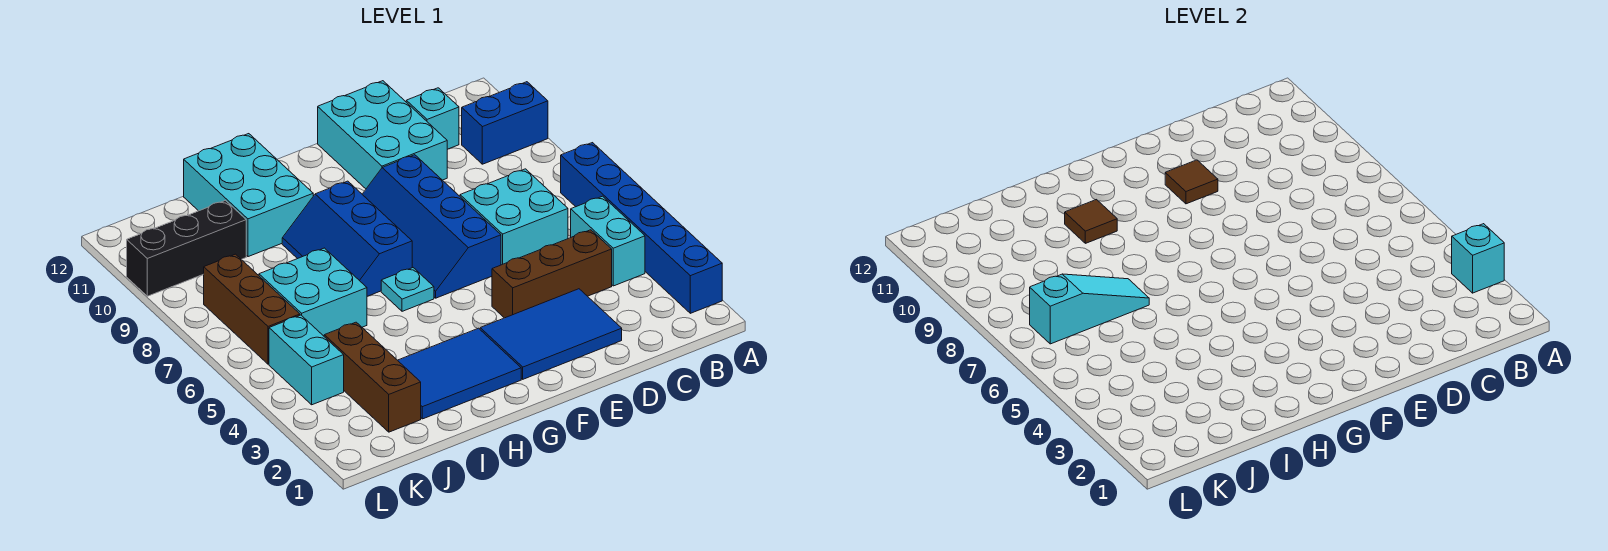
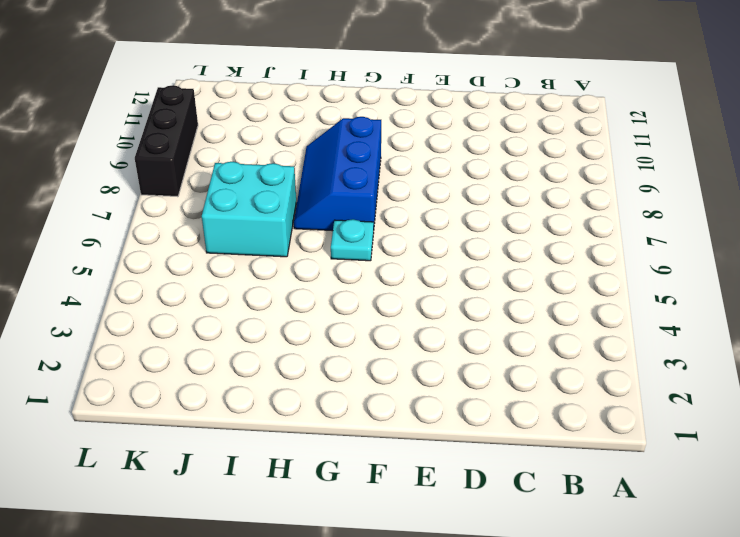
black 1x3 brick [135,85,198,197] -> black 1x3 brick turned to [127,201,246,296]
none -> blue 1x6 brick [561,143,722,313]
none -> blue 1x2 brick [462,82,548,164]
none -> cyan 1x2 brick [571,196,645,286]

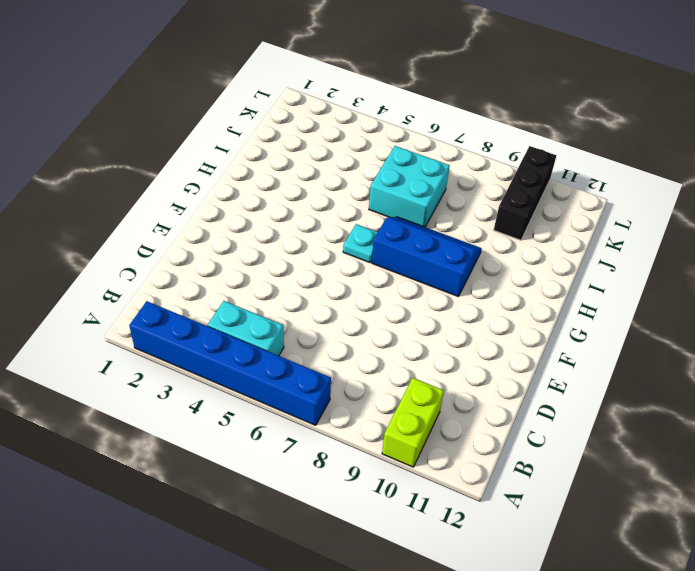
lime 1x2 brick [382,378,444,467] -> blue 1x2 brick [462,82,548,164]
none -> brown 1x3 brick [492,230,612,318]
none -> cyan 2x2 brick [460,169,568,265]
none -> cyan 1x1 brick [406,88,459,149]

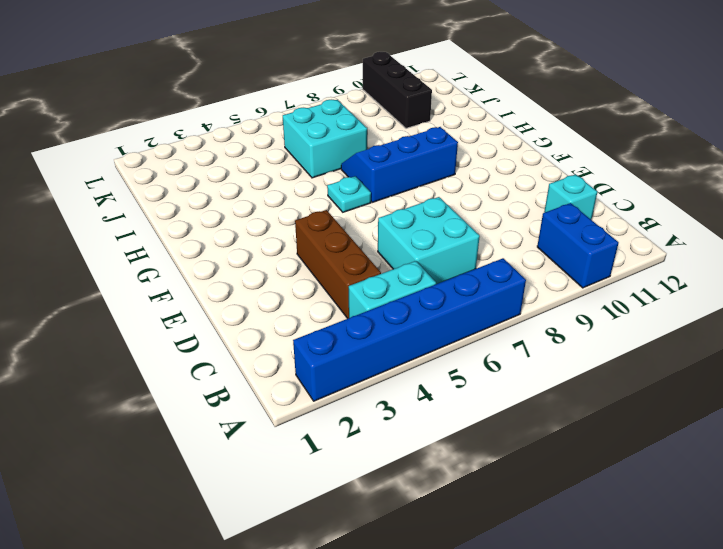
none -> blue 2x3 tile [480,289,622,379]
none -> cyan 2x3 brick [318,81,447,189]
none -> blue 2x4 slope [362,155,501,298]

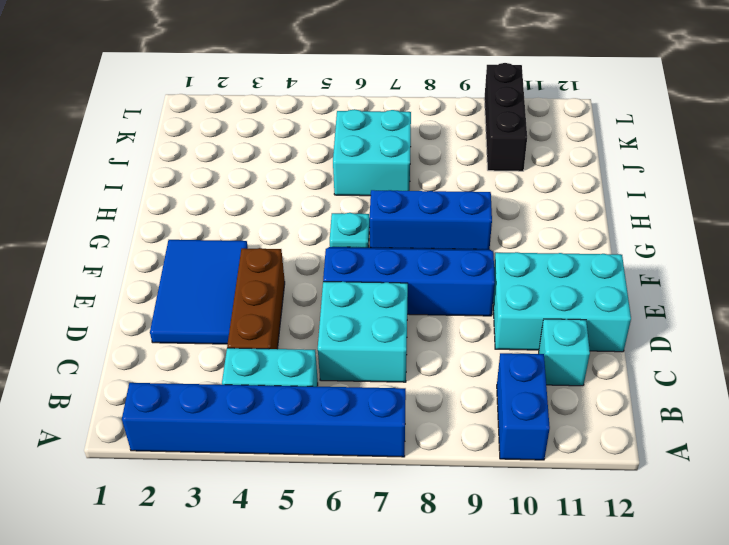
none -> blue 2x3 tile [398,328,521,419]
none -> cyan 2x3 brick [184,134,313,257]
none -> brown 1x3 brick [324,322,421,432]

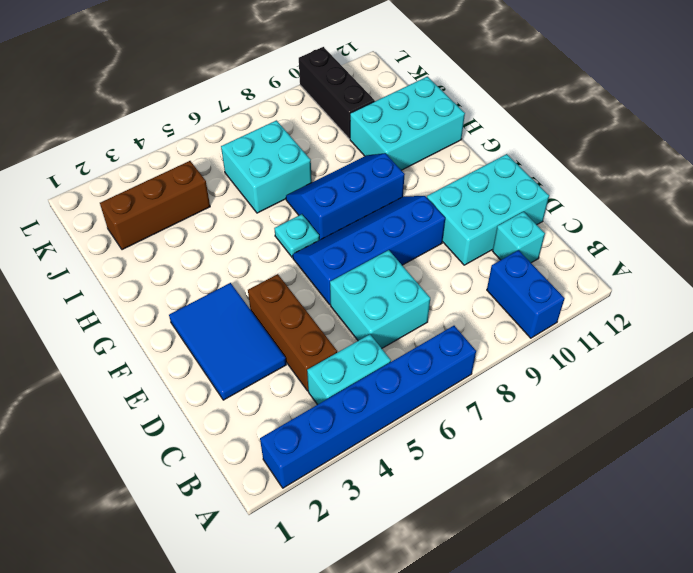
none -> blue 2x3 tile [398,328,521,419]
none -> cyan 1x2 brick [269,315,344,405]
none -> brown 1x3 brick [204,254,300,364]

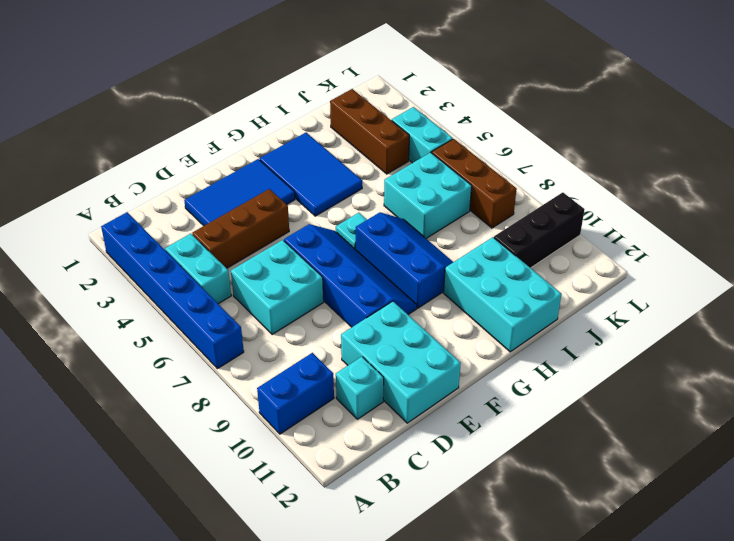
blue 2x3 tile [259,133,362,216] -> blue 2x3 tile turned to [398,328,521,419]
none -> cyan 1x1 brick [1452,224,1504,293]
none -> brown 1x1 tile [1165,160,1218,204]
none -> brown 1x1 tile [1065,200,1117,243]

